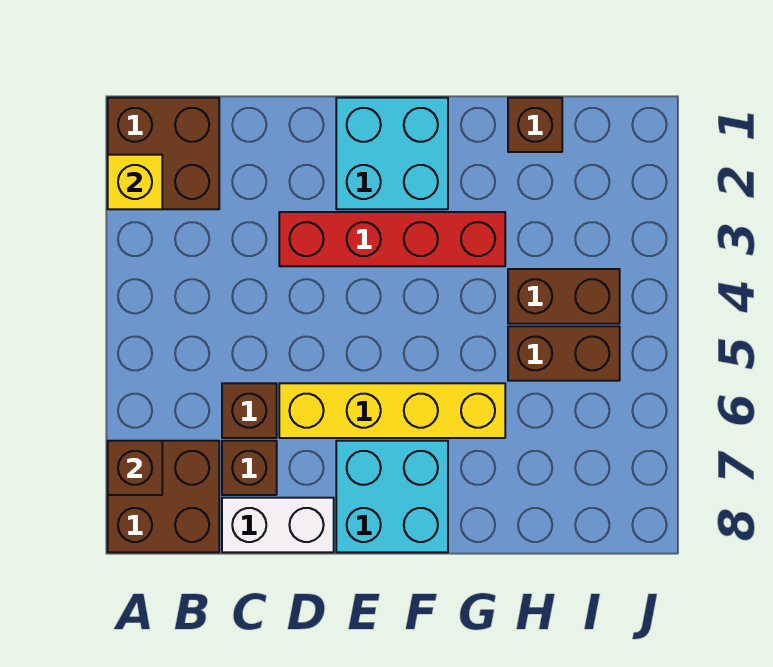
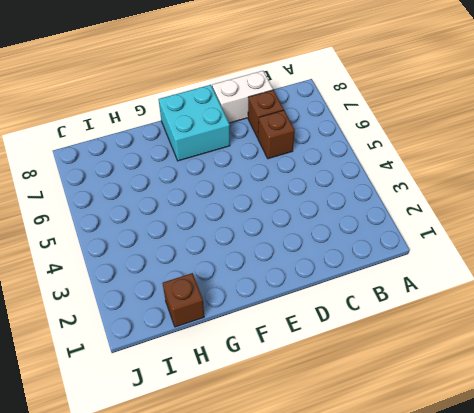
none -> brown 2x2 brick [108,98,219,209]
none -> brown 2x2 brick [108,441,219,552]
none -> red 1x4 brick [279,212,505,266]

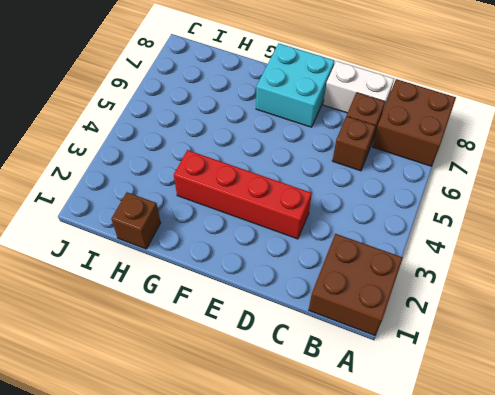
none -> yellow 1x4 brick [279,383,505,438]
none -> cyan 2x2 brick [336,98,448,209]
none -> brown 1x2 brick [508,269,620,324]

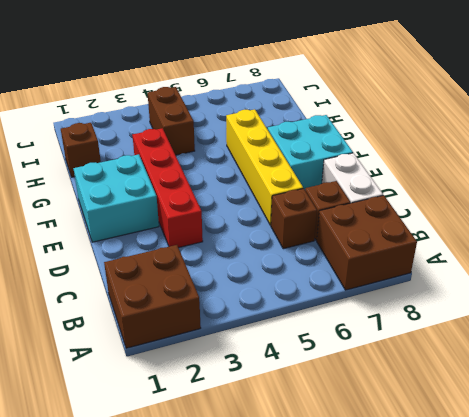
none -> brown 1x2 brick [508,326,620,381]
none -> yellow 1x1 brick [108,155,162,209]
none -> brown 1x1 brick [108,441,162,495]

